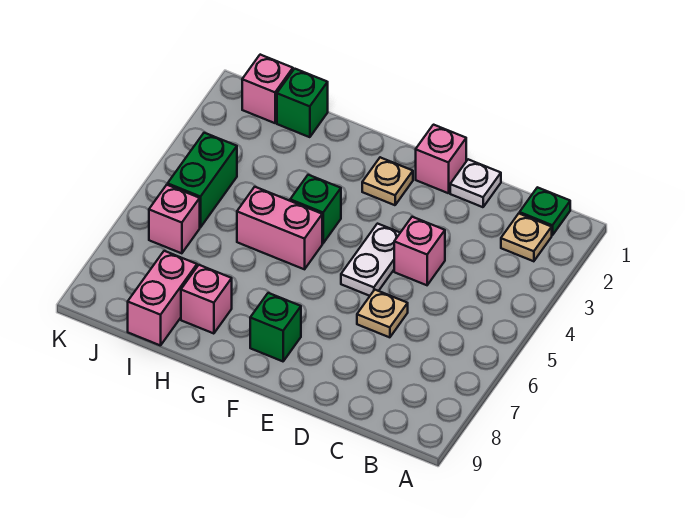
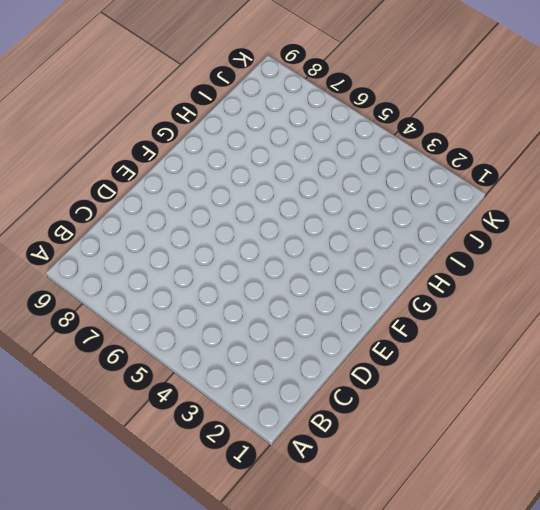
none -> green 1x1 plate [520,187,570,235]
none -> tan 1x1 plate [501,214,552,261]
none -> white 1x1 plate [450,159,501,207]

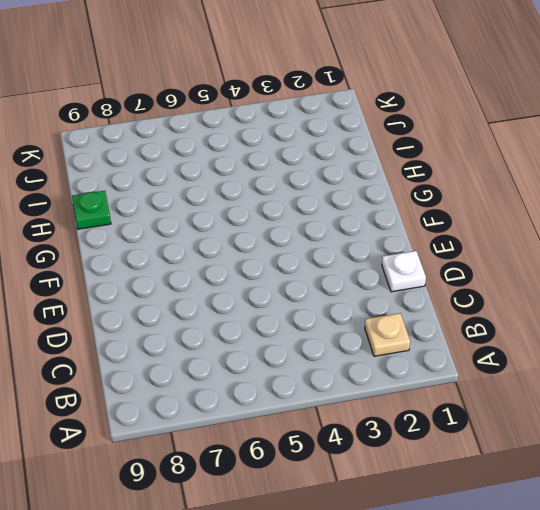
green 1x1 plate [72,191,111,229] -> green 1x1 plate moved to [520,187,570,235]
none -> pink 1x1 brick [394,217,445,285]
none -> tan 1x1 plate [357,290,408,337]
none -> pink 1x1 brick [416,125,466,193]

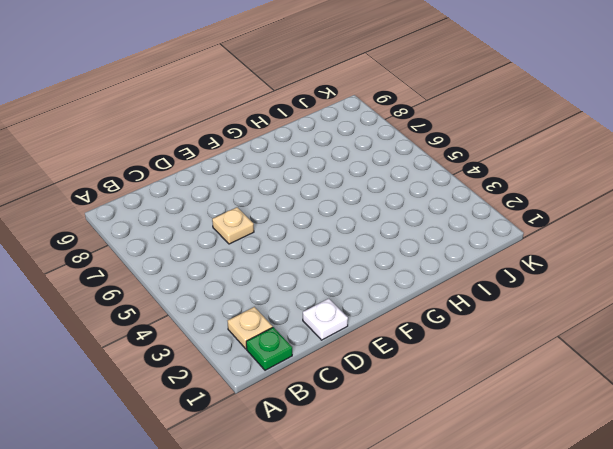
none -> pink 1x1 brick [394,217,445,285]
none -> pink 1x1 brick [416,125,466,193]
none -> white 1x2 plate [341,224,400,296]

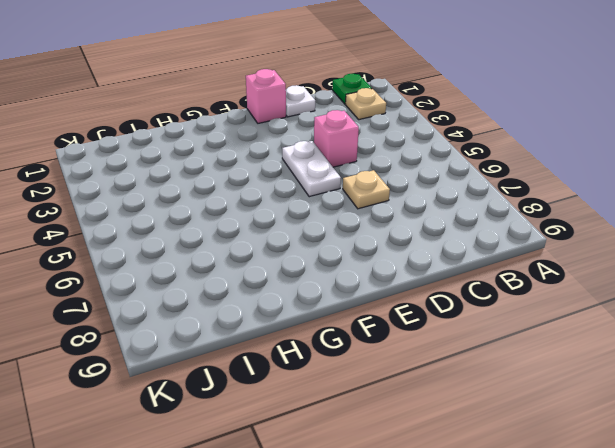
none -> tan 1x1 plate [362,157,413,205]
none -> green 1x1 brick [250,293,301,361]
none -> green 1x1 brick [290,175,341,243]

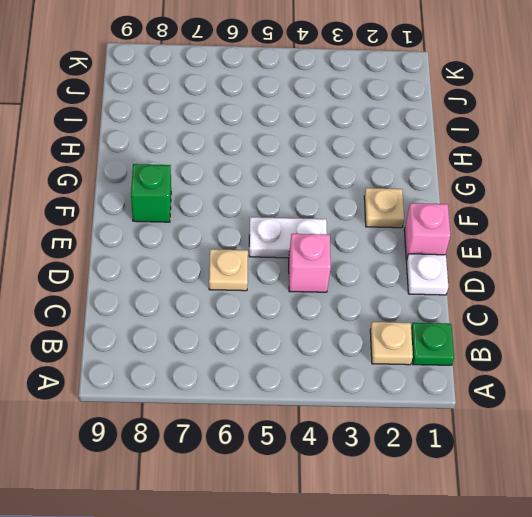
none -> green 1x1 brick [290,175,341,243]
none -> pink 1x2 brick [237,187,322,269]
none -> pink 1x1 brick [181,265,232,334]

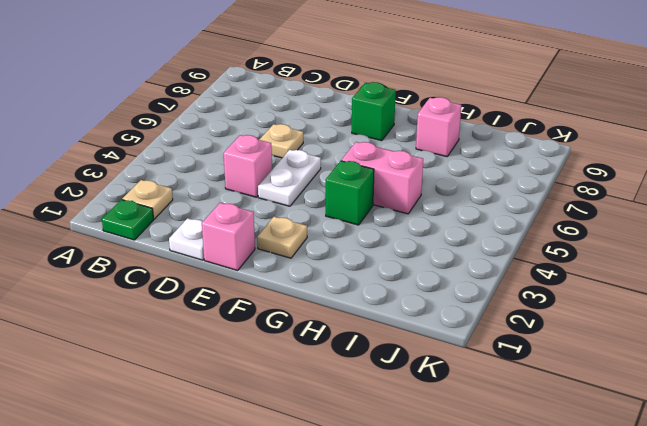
none -> green 1x1 brick [277,69,328,137]
none -> pink 1x2 brick [128,251,197,346]
none -> pink 1x1 brick [242,55,293,123]

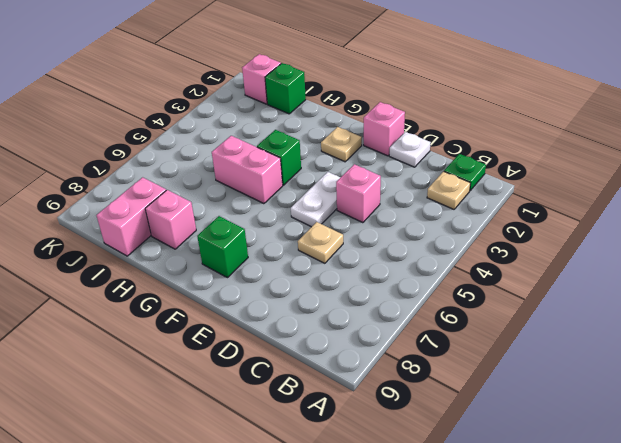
none -> green 1x2 brick [168,133,237,227]
none -> pink 1x1 brick [149,185,200,253]

